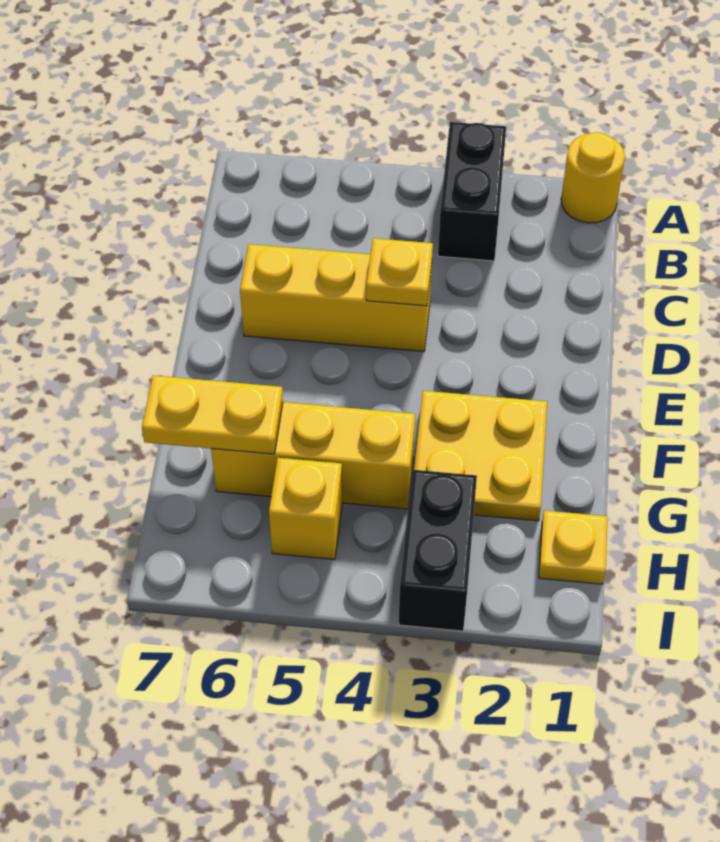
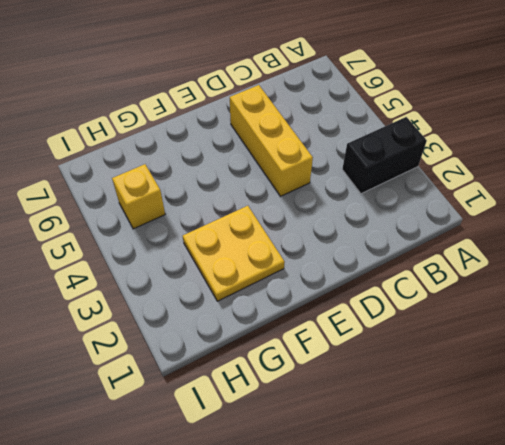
none -> yellow 1x1 round brick [561,132,625,223]
none -> yellow 1x3 brick [211,402,415,509]

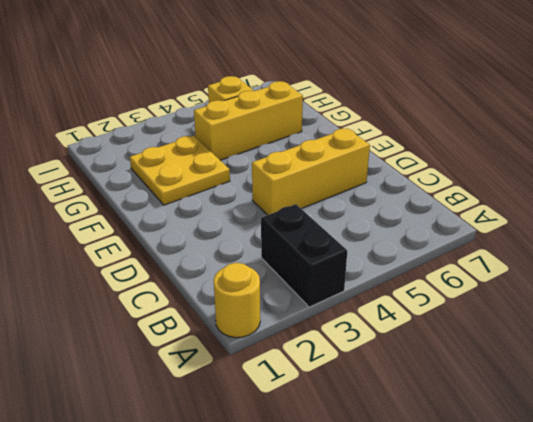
none -> yellow 1x1 plate [539,510,608,584]
none -> black 1x2 brick [399,470,477,631]

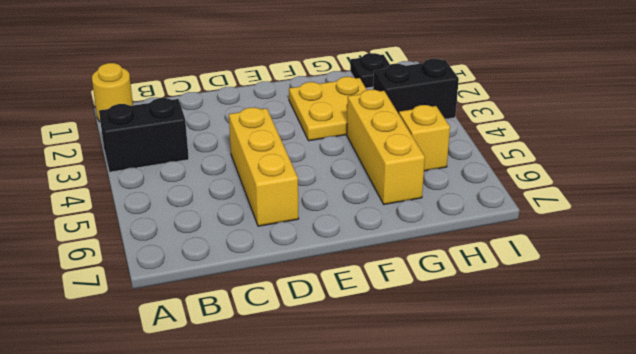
black 1x1 plate [350,53,390,88] -> yellow 1x1 plate [539,510,608,584]
none -> yellow 1x1 plate [366,238,433,306]
none -> yellow 1x2 plate [142,376,283,454]

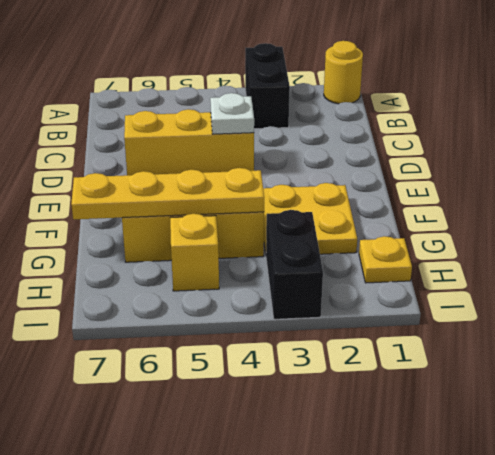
white 1x1 plate [210,93,254,134] -> yellow 1x1 plate [366,238,433,306]
yellow 1x4 plate [71,168,264,219] -> yellow 1x2 plate [142,376,283,454]

